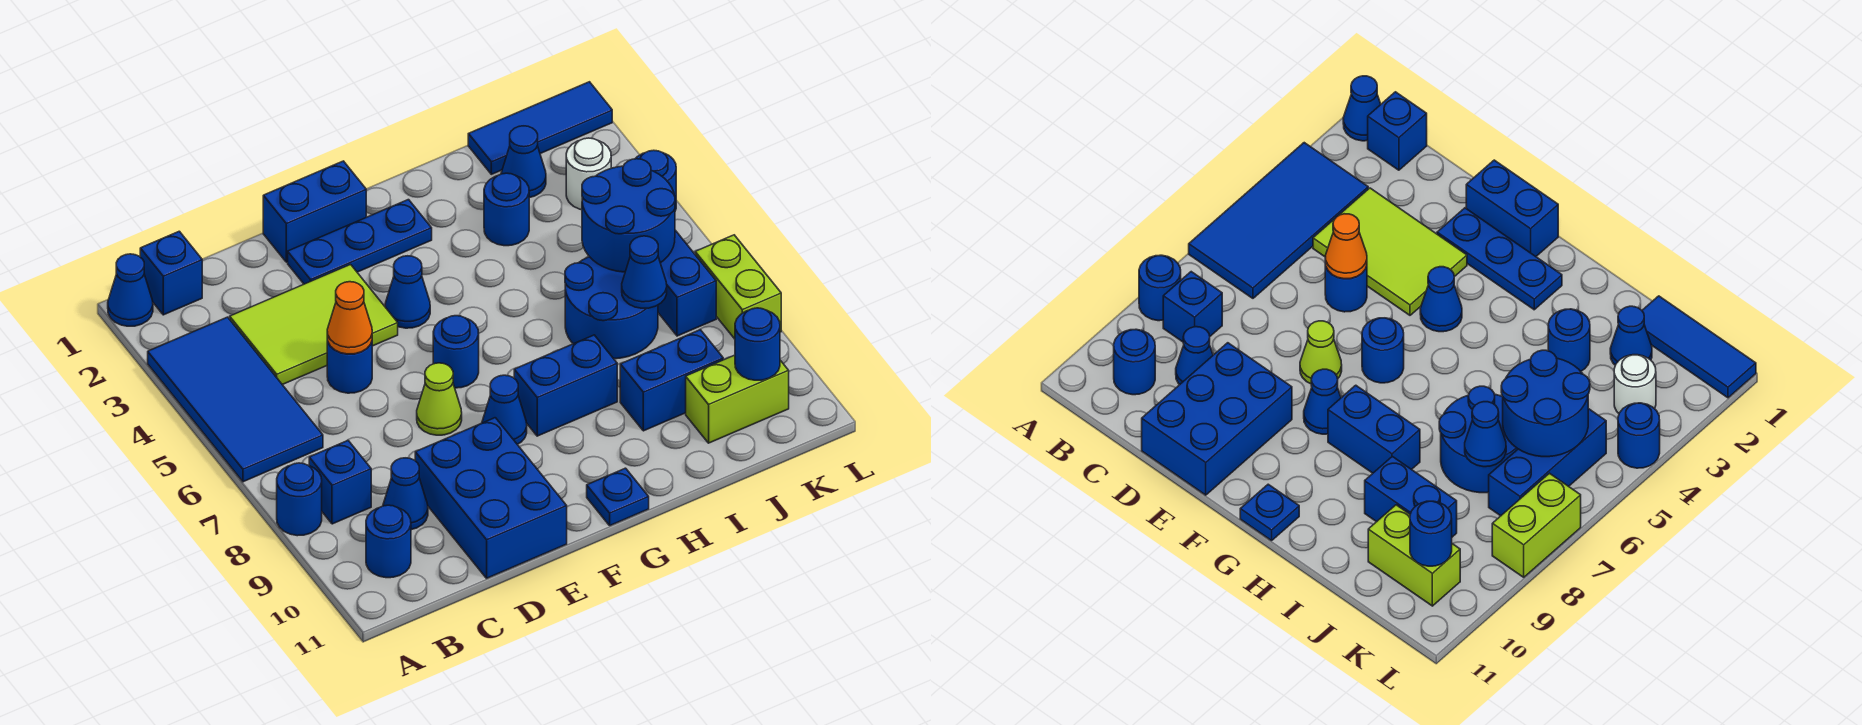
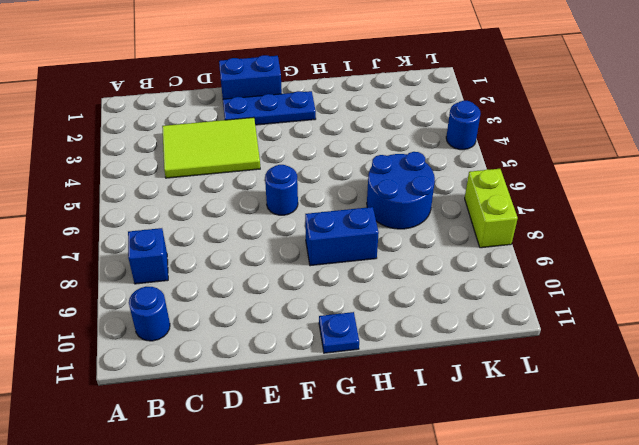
none -> blue 1x1 cone [108,254,153,326]
none -> blue 2x4 tile [148,317,323,482]
none -> blue 1x1 round brick [277,463,322,536]
none -> blue 1x1 brick [140,231,202,315]

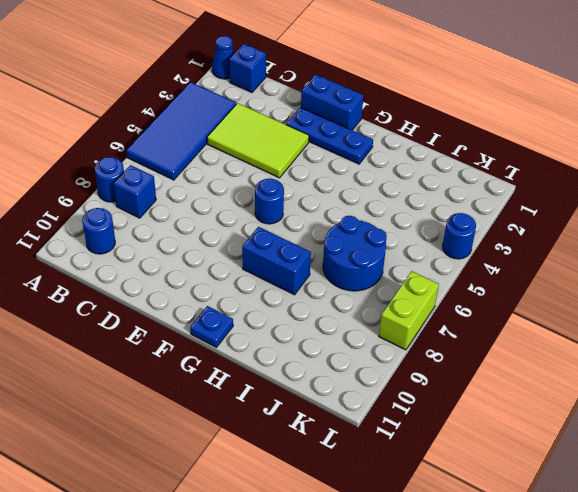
none -> blue 1x1 cone [383,458,428,530]
none -> blue 1x1 round brick [327,339,372,393]
none -> blue 2x3 brick [415,418,567,578]
none -> lime 1x1 cone [417,363,462,435]

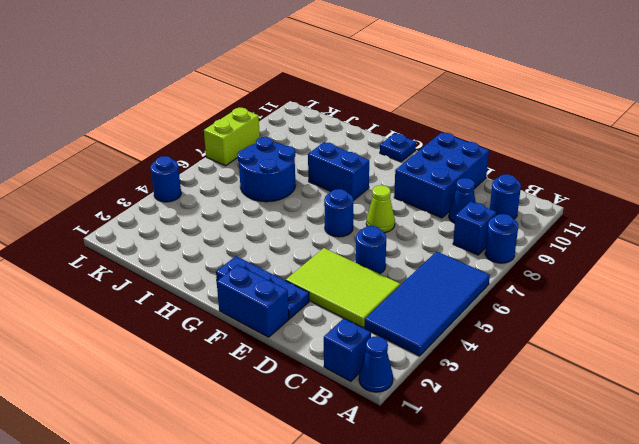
none -> blue 1x1 cone [385,256,430,328]
none -> blue 1x1 cone [482,375,527,444]
none -> blue 1x1 round brick [484,173,529,246]
none -> blue 1x2 brick [620,330,723,431]

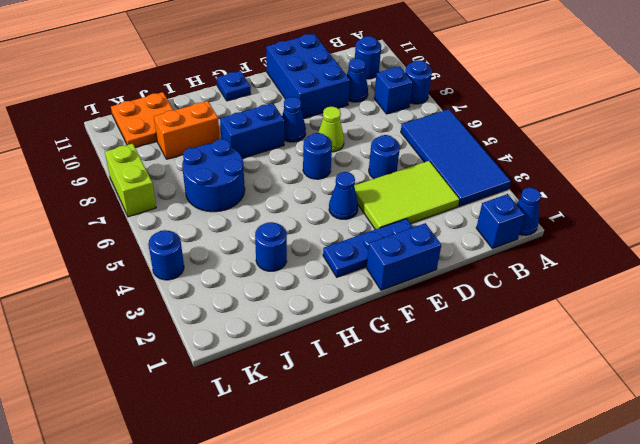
orange 1x2 brick [154,101,220,159] -> blue 1x2 brick [620,330,723,431]
orange 2x2 plate [111,92,173,147] -> lime 1x2 brick [686,355,789,443]
none -> blue 1x3 tile [468,82,612,174]
none -> blue 1x1 cone [501,126,546,198]
none -> white 1x1 round brick [566,138,611,210]
none -> blue 1x3 brick [658,230,716,336]

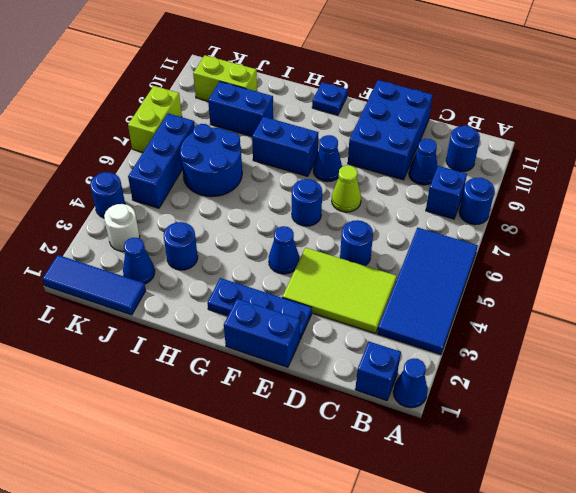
none -> orange 1x1 cone [327,282,372,354]
none -> blue 2x2 round brick [582,159,675,272]
none -> blue 1x1 cone [622,236,667,308]
none -> blue 1x1 round brick [735,308,780,380]

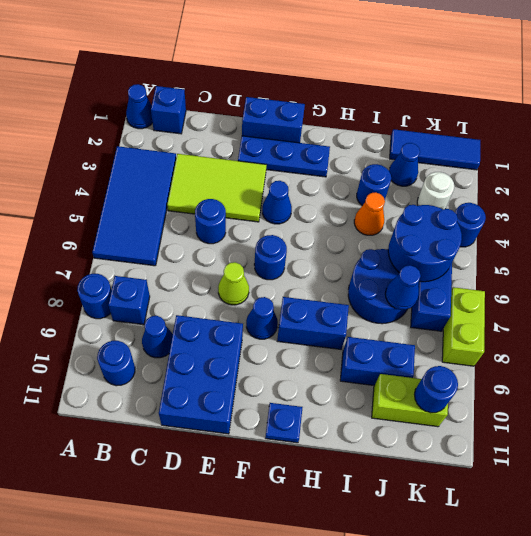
orange 1x1 cone [354,192,385,235] -> orange 1x1 cone moved to [327,282,372,354]

